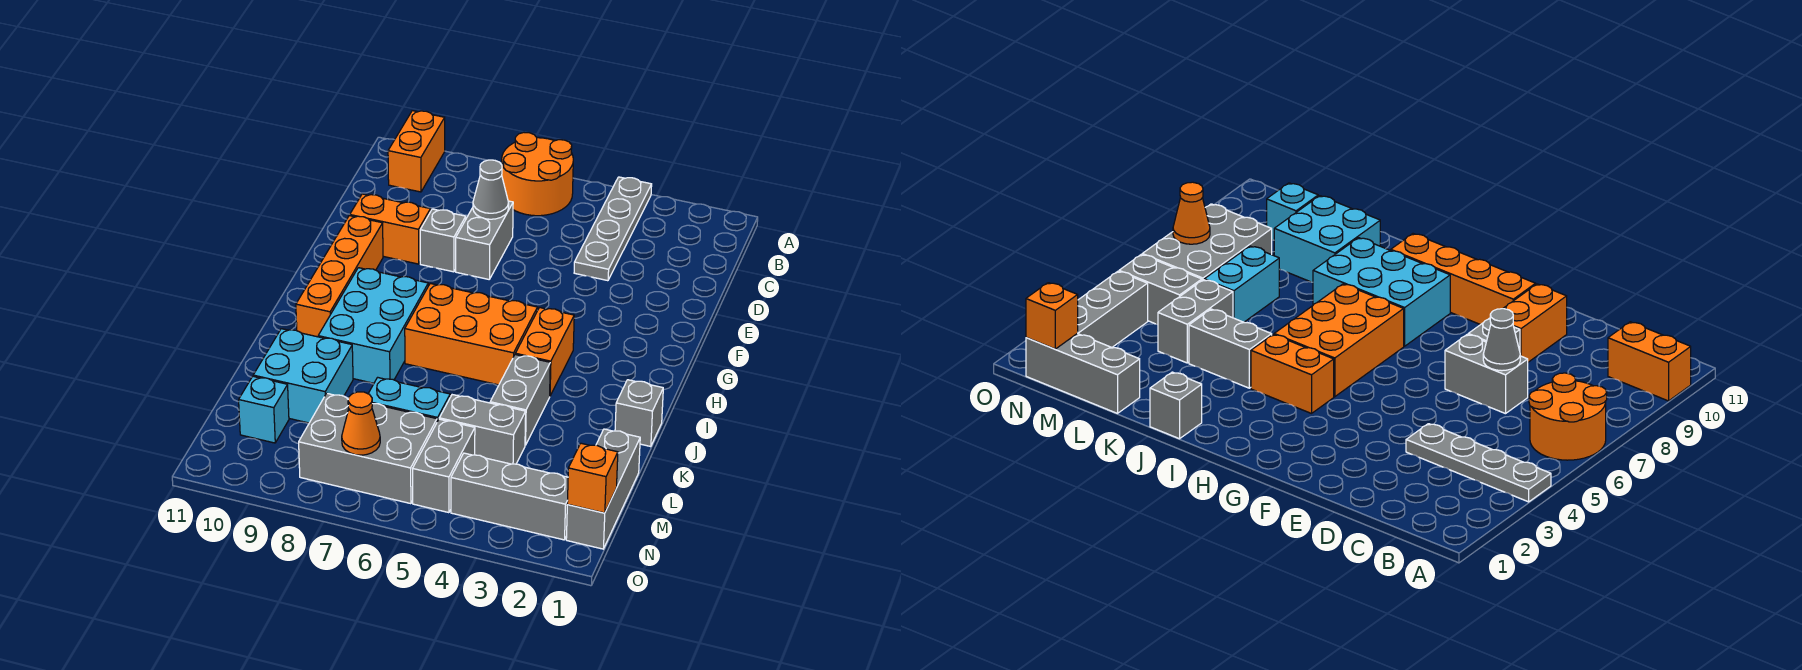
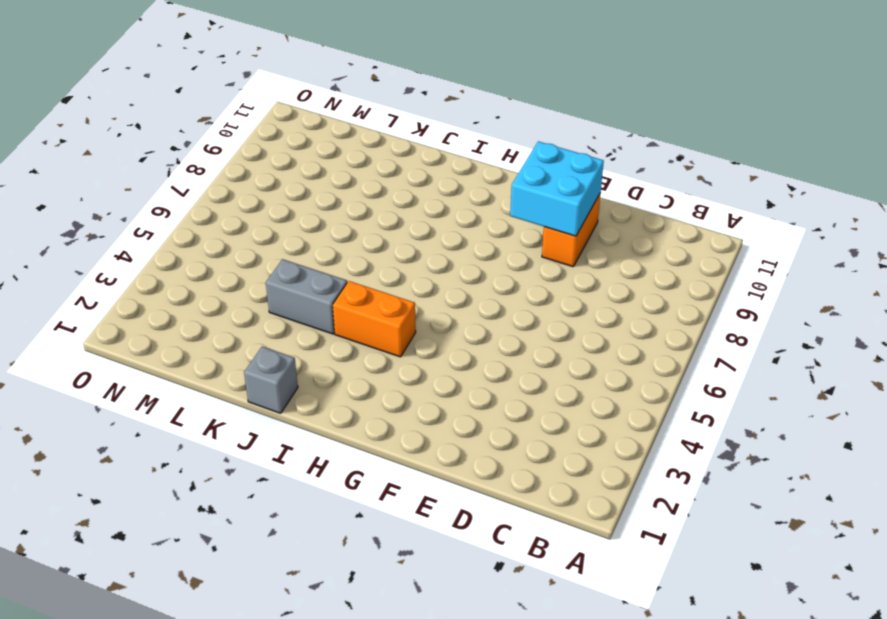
cyan 2x2 brick [510,141,604,236] -> cyan 2x2 brick moved to [253,329,353,423]
none -> grey 1x4 plate [574,177,652,281]
none -> orange 2x2 round brick [502,133,573,216]
none -> orange 1x2 brick [388,111,445,192]

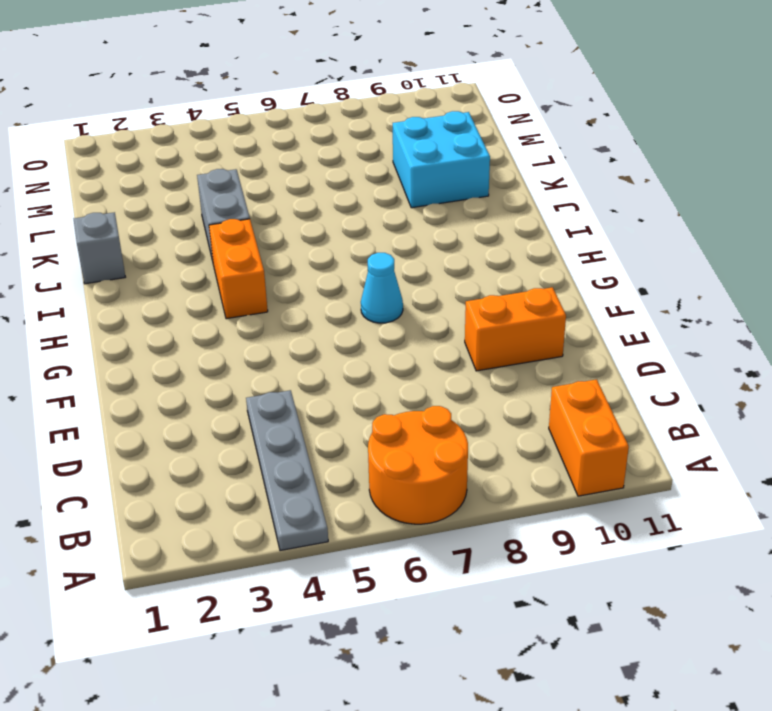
cyan 1x1 cone [361,253,403,323] -> none
none -> grey 1x2 brick [456,201,513,279]
none -> grey 1x1 brick [420,209,466,272]
none -> orange 1x4 brick [296,216,383,337]

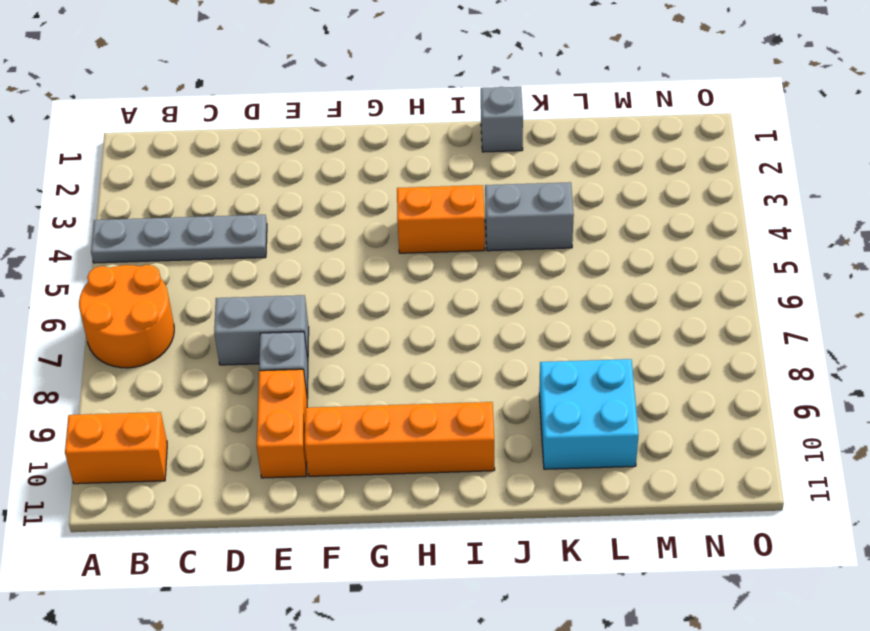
none -> orange 2x3 brick [405,283,537,385]
none -> cyan 2x3 brick [318,268,428,383]
none -> grey 1x3 brick [566,429,640,549]

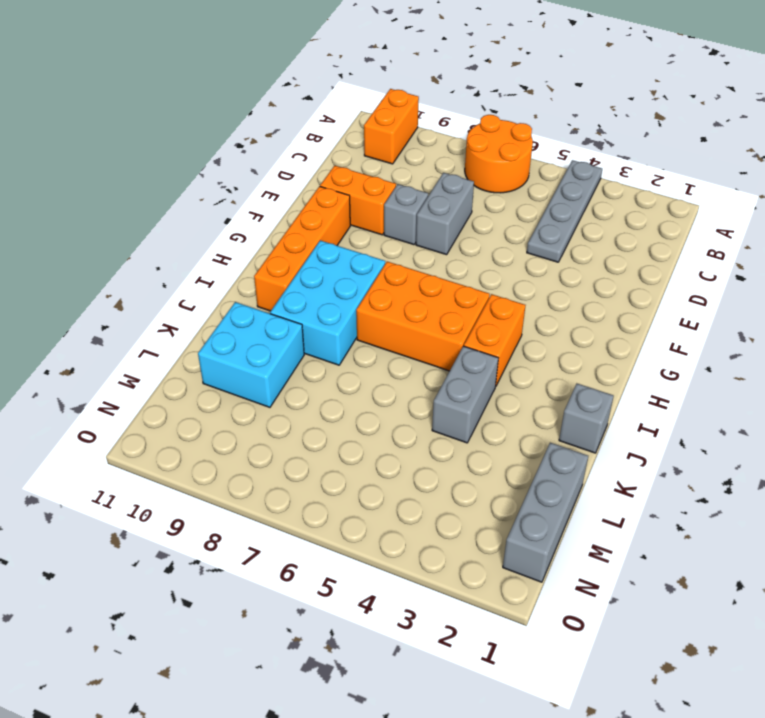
none -> grey 1x2 brick [439,395,526,464]
none -> cyan 1x2 brick [368,377,450,422]
none -> grey 1x2 brick [413,419,475,513]

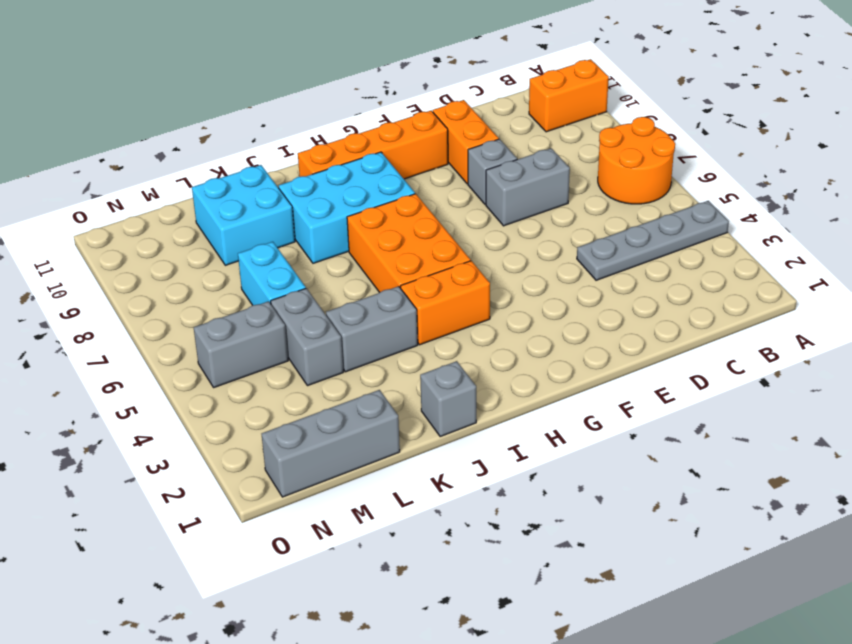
none -> grey 2x3 brick [299,393,437,504]
none -> cyan 1x1 brick [239,376,289,443]
none -> grey 1x3 brick [451,453,568,540]

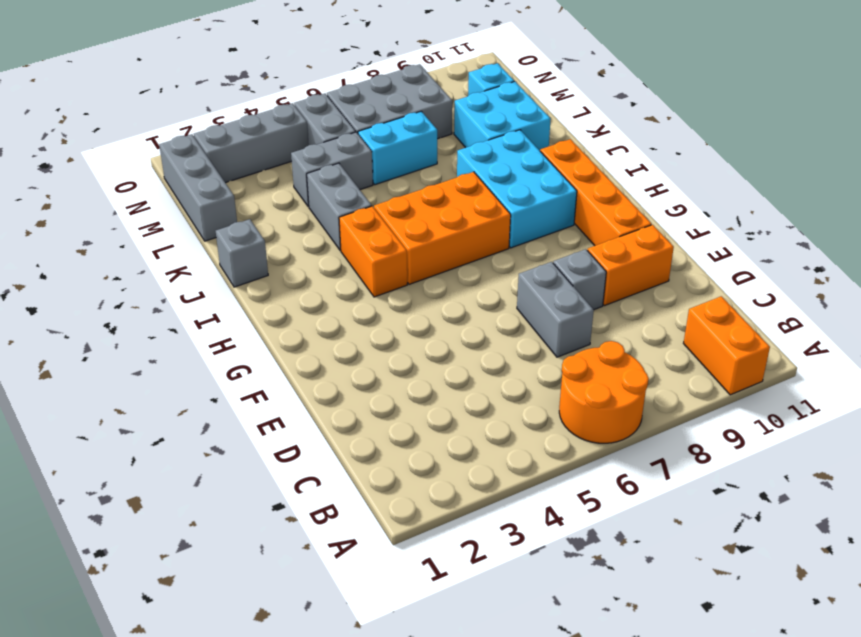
none -> grey 1x4 plate [574,177,652,281]
none -> grey 1x1 cone [473,160,509,219]
none -> orange 1x1 brick [567,443,618,513]

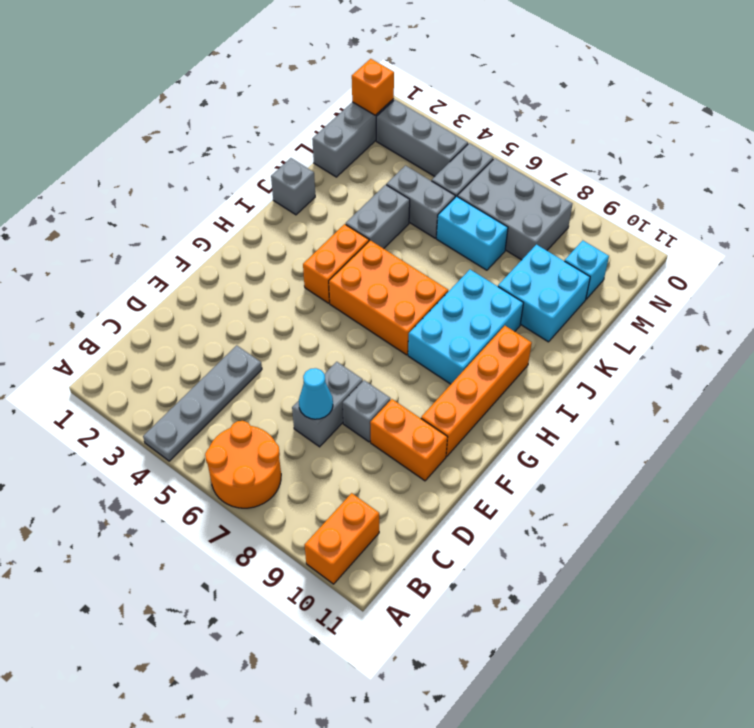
cyan 1x1 cone [299,368,333,419] -> grey 1x1 cone [473,160,509,219]
none -> orange 1x1 cone [342,392,380,455]

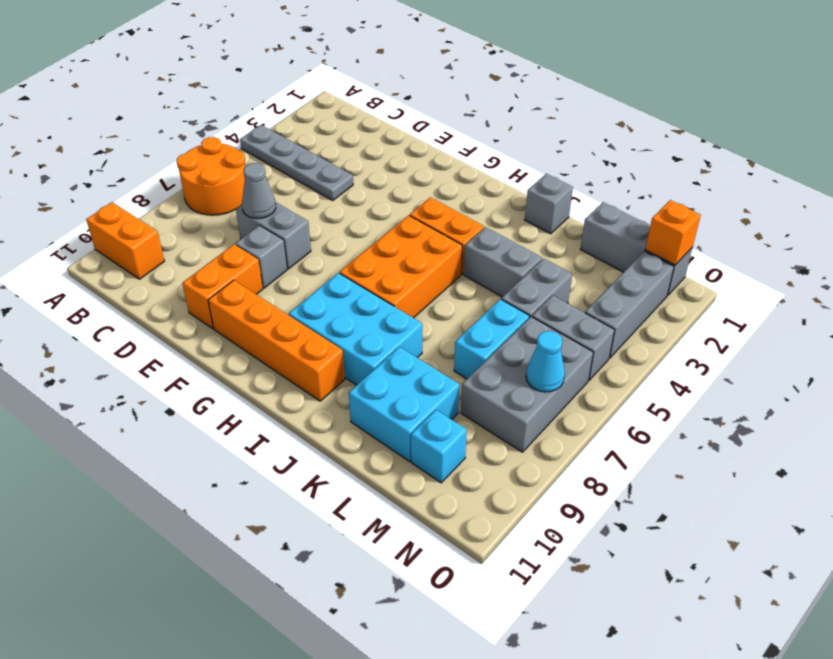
cyan 1x1 cone [526,331,565,392] -> orange 1x1 cone [342,392,380,455]

